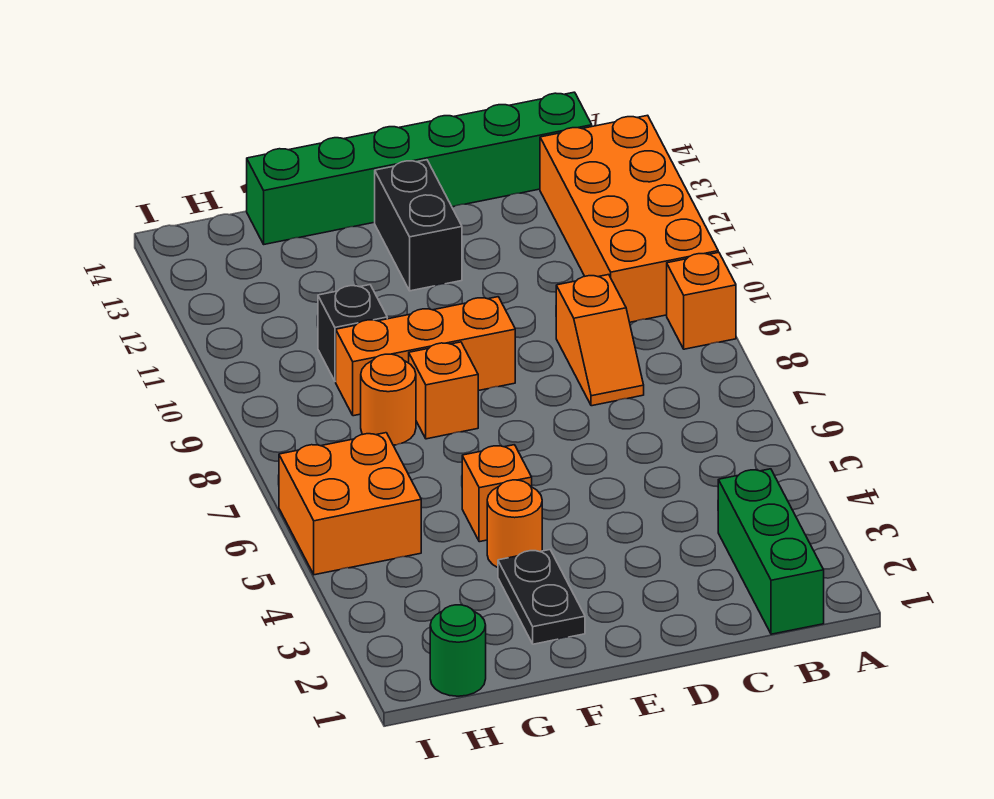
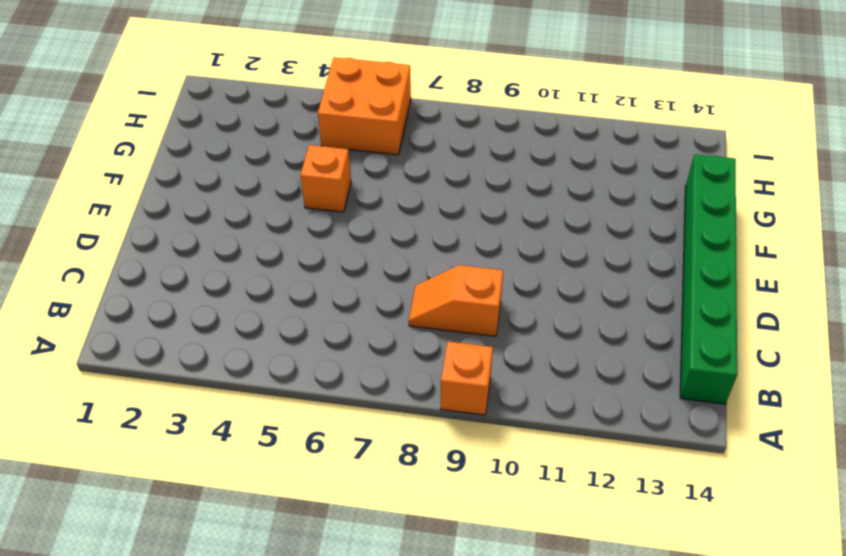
none -> orange 2x4 brick [540,115,718,322]
none -> green 1x3 brick [718,469,824,634]
none -> orange 1x3 brick [336,297,515,416]

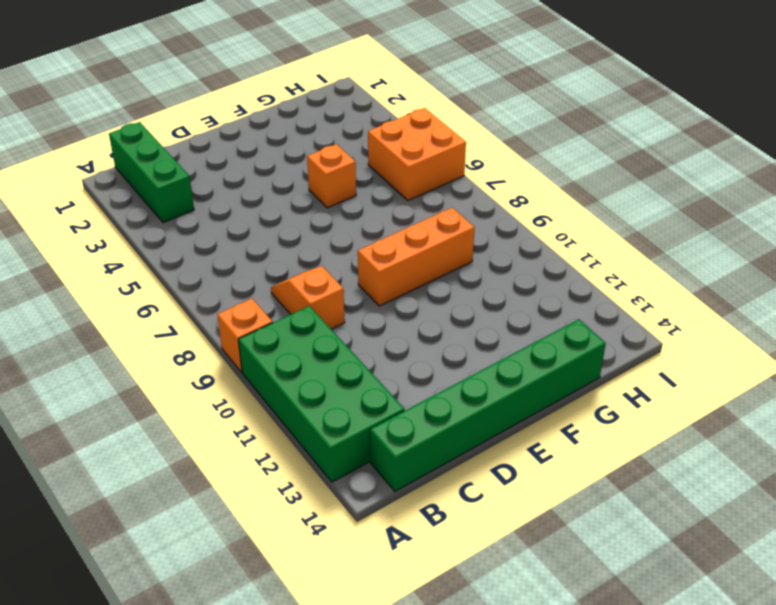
green 2x4 brick [238,306,405,482] -> orange 2x4 brick [540,115,718,322]
none -> black 1x2 brick [375,160,462,291]
none -> black 1x2 plate [498,550,585,644]
none -> orange 1x1 round brick [487,480,542,568]

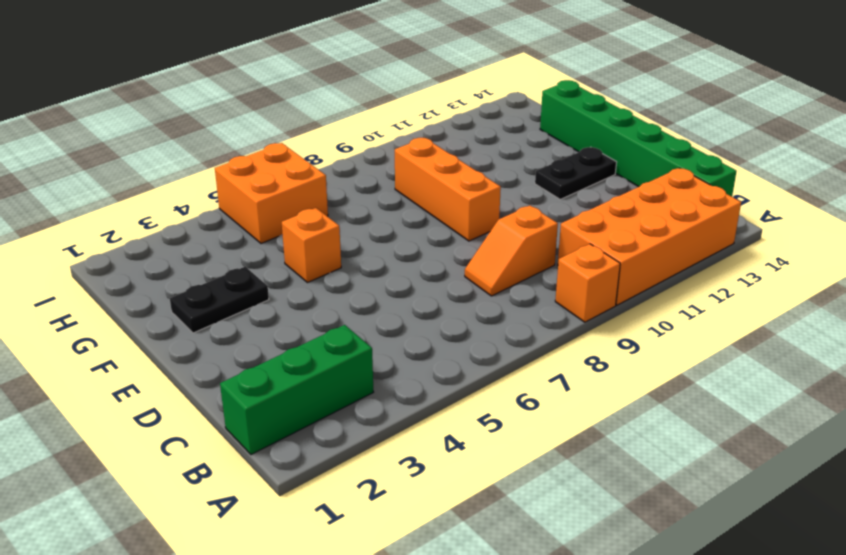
black 1x2 plate [535,147,617,199] -> black 1x2 brick [375,160,462,291]
none -> orange 1x1 round brick [487,480,542,568]
none -> orange 1x1 brick [409,342,478,439]
none -> orange 1x1 round brick [361,354,416,445]

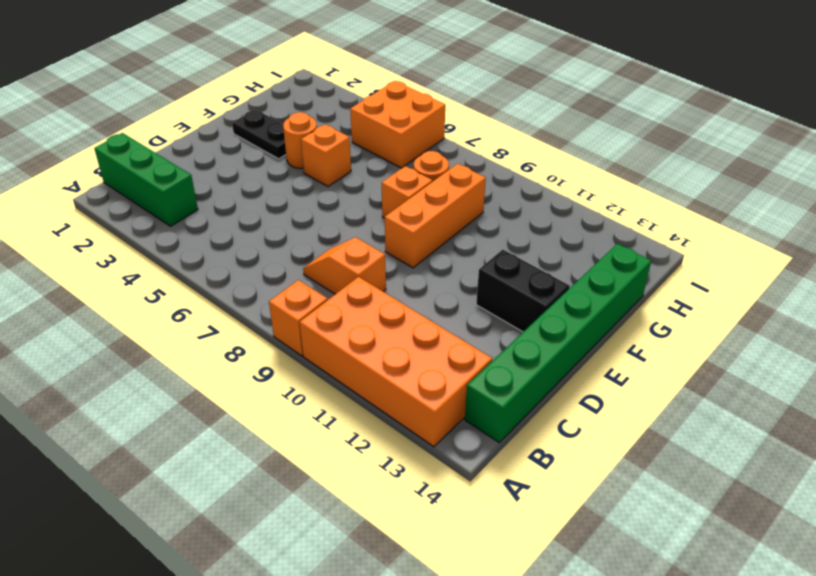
none -> black 1x1 brick [318,285,387,381]
none -> green 1x1 round brick [430,605,486,696]

